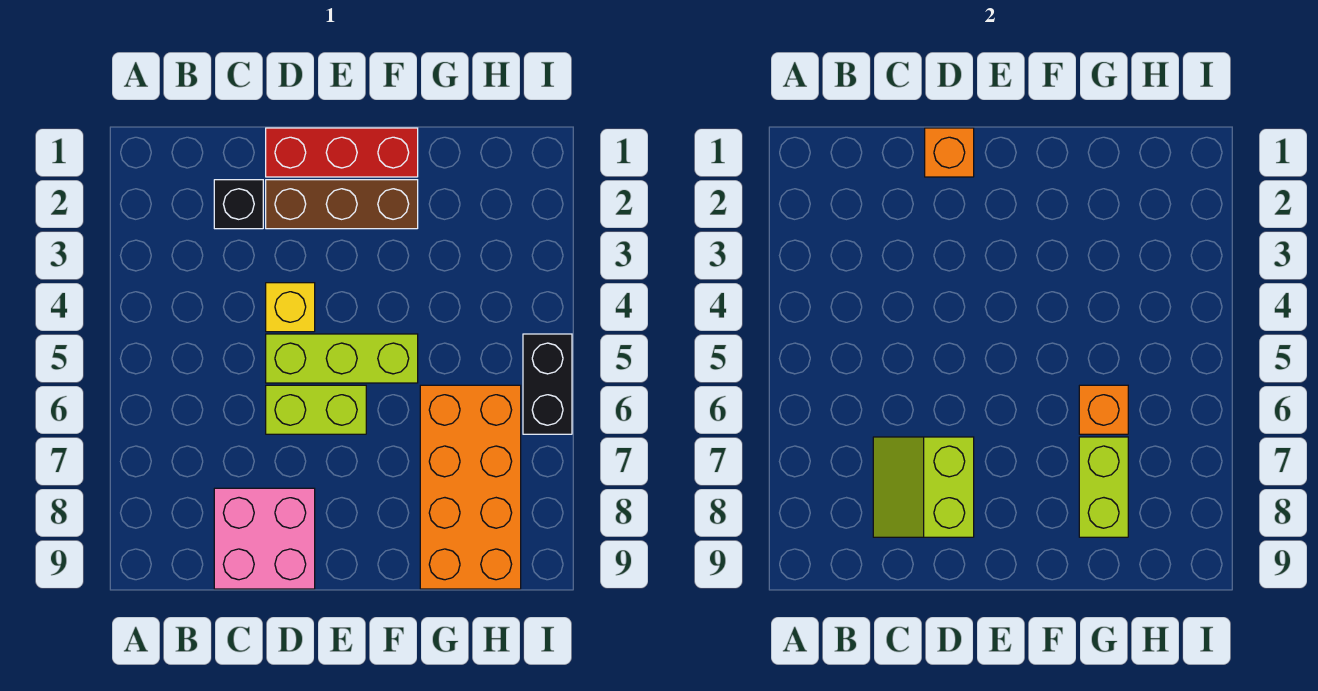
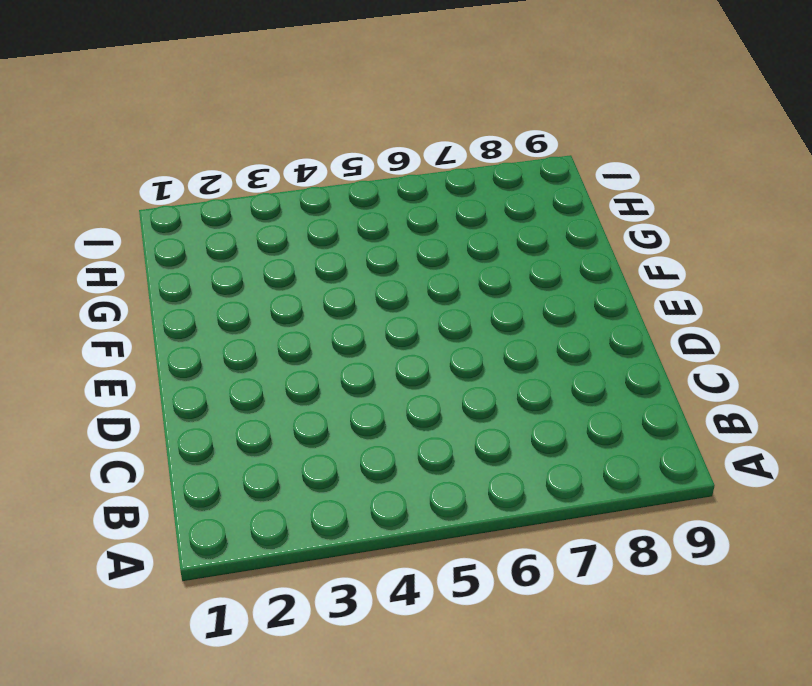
none -> black 1x1 brick [214,180,263,229]
none -> pink 2x2 brick [214,488,315,589]
none -> red 1x3 brick [266,128,418,177]

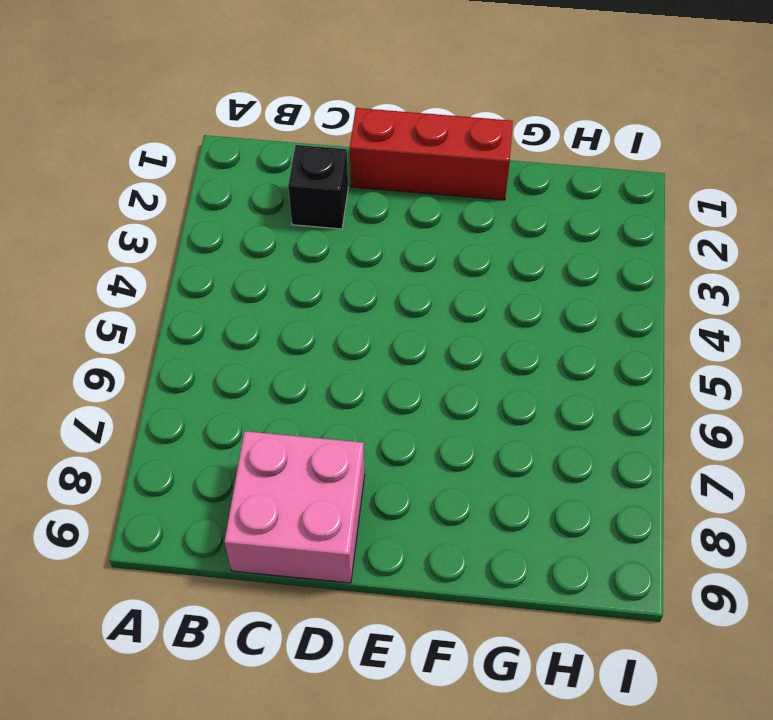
none -> brown 1x3 brick [266,180,418,229]
none -> yellow 1x1 brick [266,283,315,332]
none -> lime 1x3 brick [266,334,418,383]

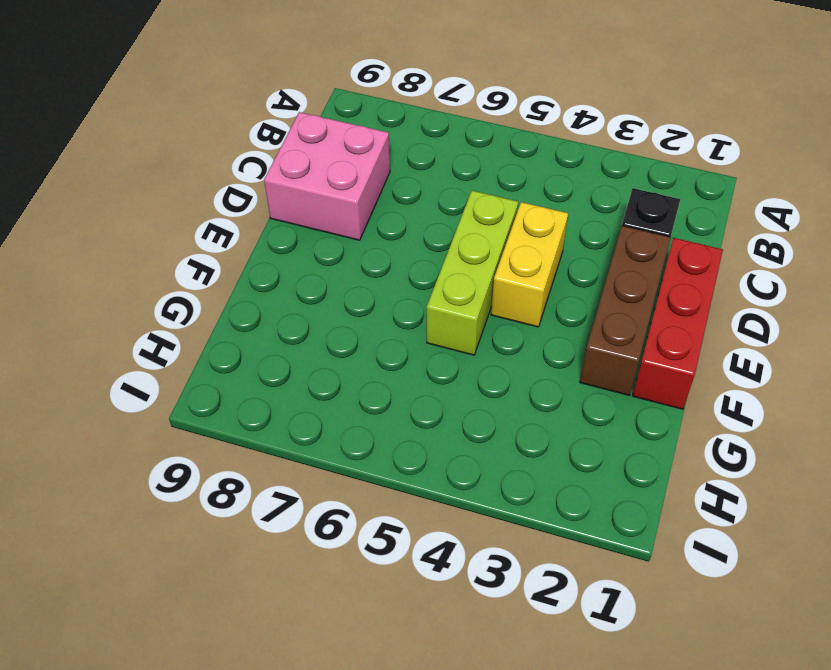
yellow 1x2 brick [491,202,568,327] -> yellow 1x1 brick [266,283,315,332]
none -> lime 1x2 brick [266,385,366,434]
none -> orange 2x4 brick [420,385,521,589]
none -> black 1x2 brick [523,334,572,434]

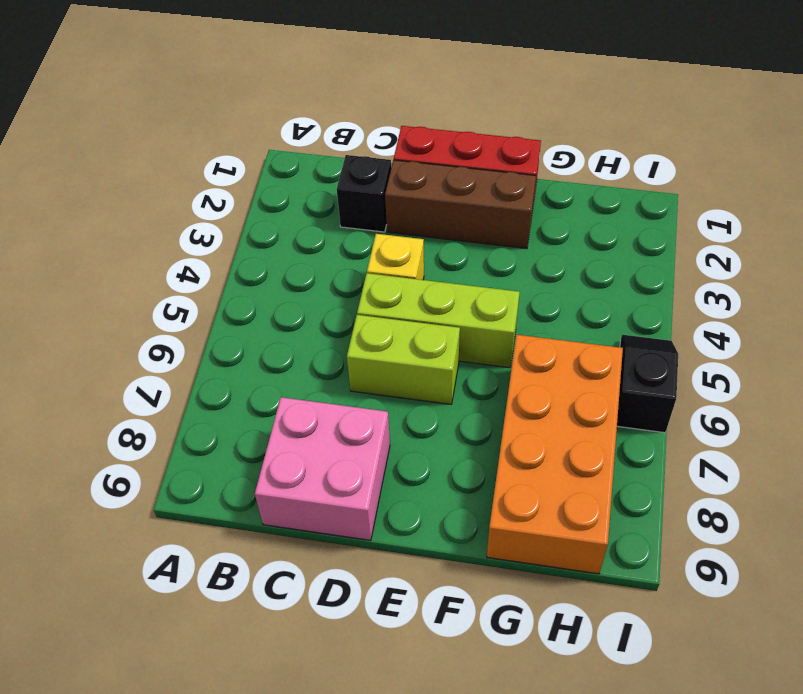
black 1x2 slope [617,335,678,433] -> black 1x2 brick [523,334,572,434]
none -> lime 2x2 slope [873,437,974,537]
none -> orange 1x1 brick [925,128,974,177]
none -> orange 1x1 brick [1079,385,1128,434]

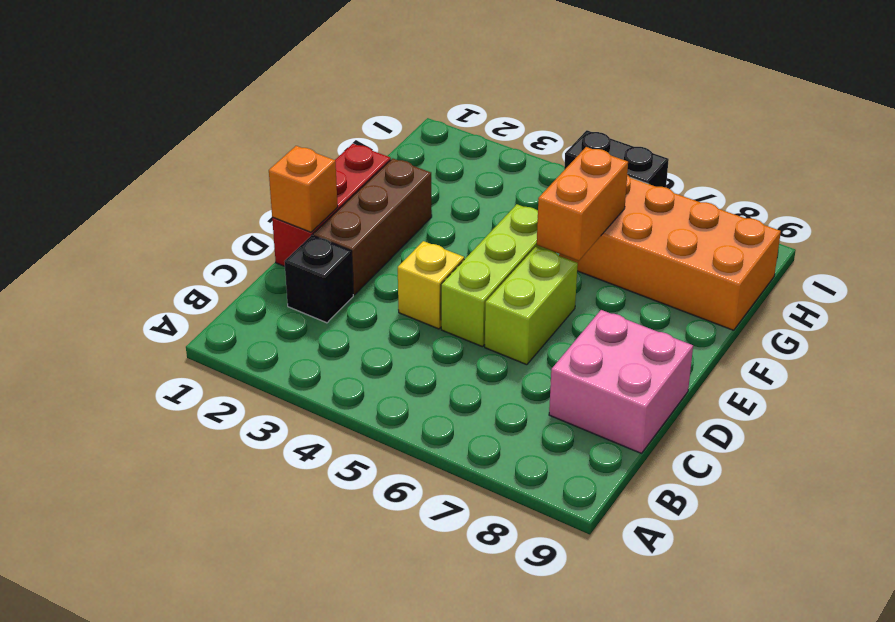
orange 1x2 brick [537,147,628,261] -> orange 1x1 brick [1079,385,1128,434]
none -> lime 2x2 slope [873,437,974,537]
none -> lime 1x2 brick [1079,437,1128,537]

